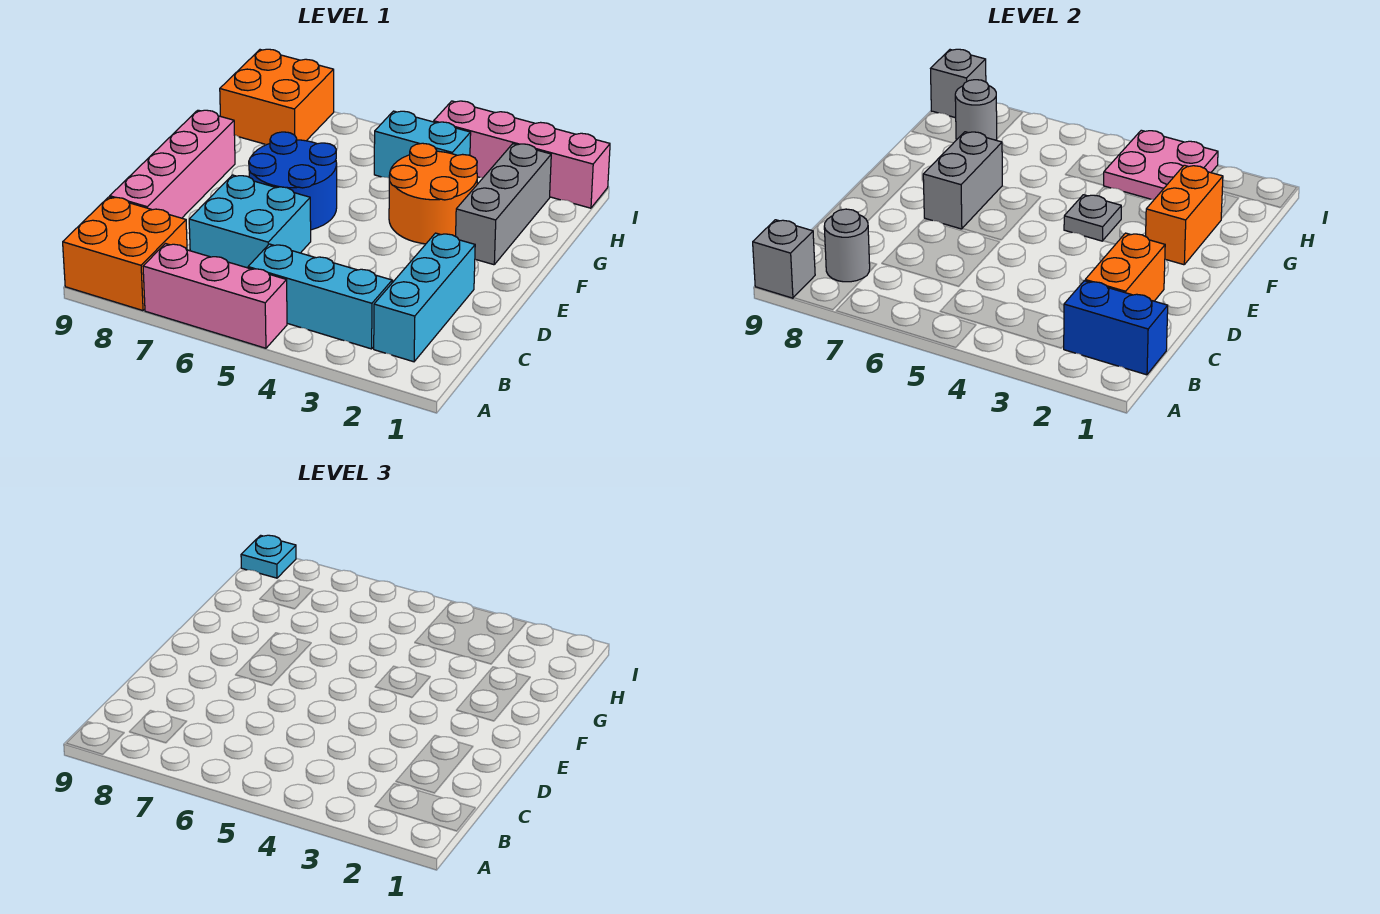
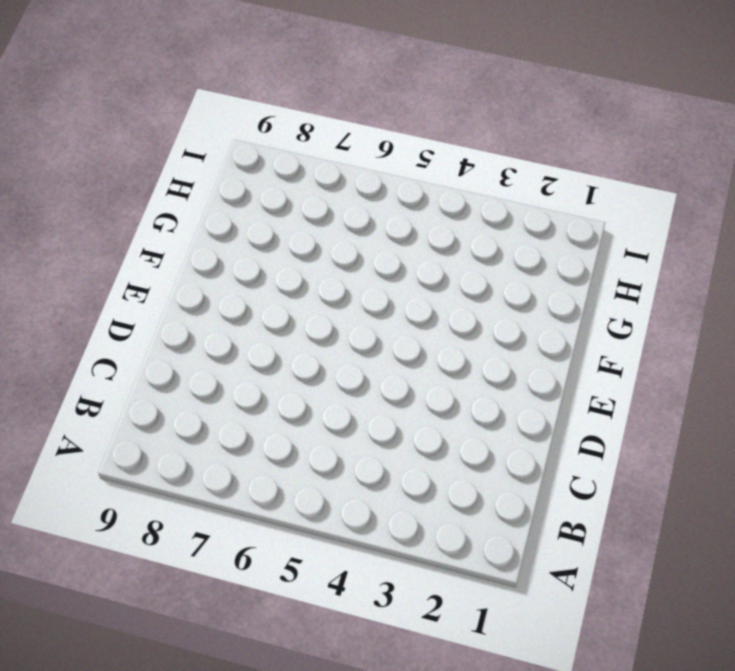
none -> pink 1x3 brick [143,244,287,348]
none -> orange 2x2 brick [63,197,187,311]
none -> cyan 1x3 brick [374,233,475,362]

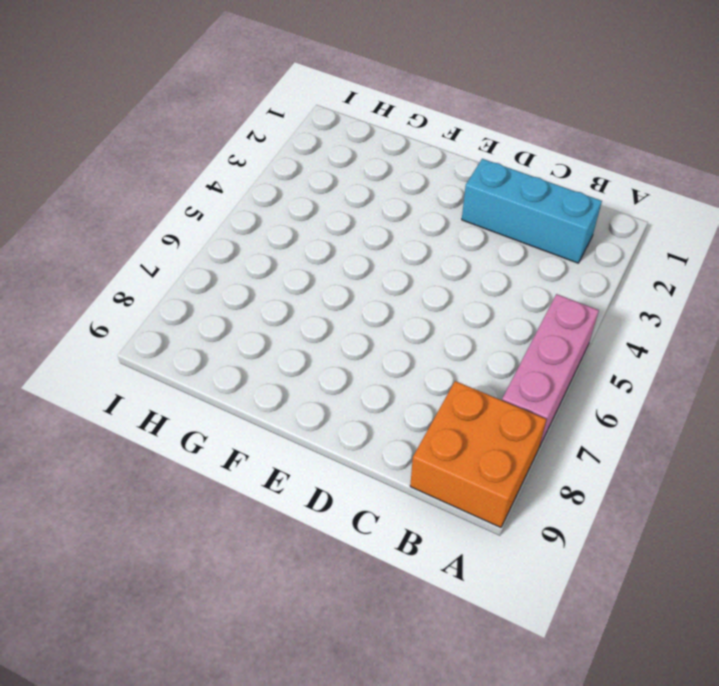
none -> cyan 1x3 brick [248,244,392,349]
none -> cyan 2x2 brick [189,175,311,268]
none -> pink 1x4 brick [110,110,235,218]

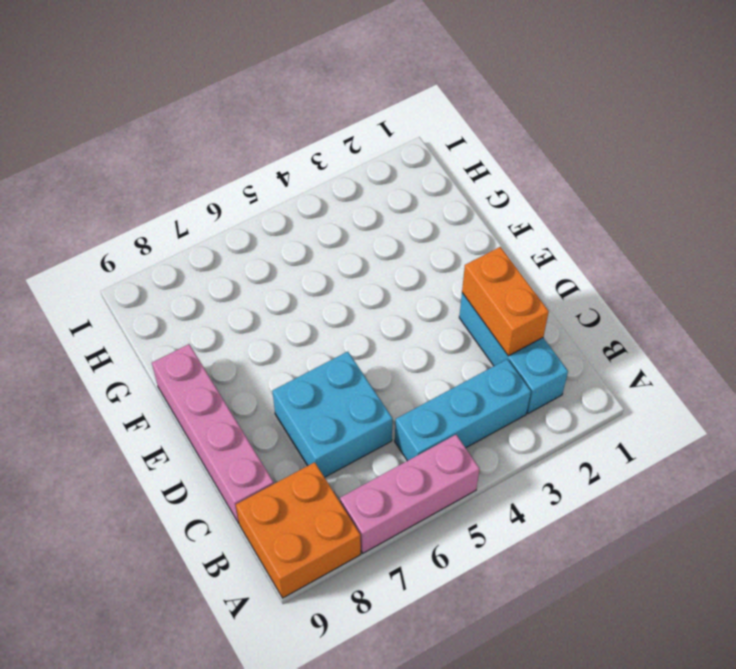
none -> blue 2x2 round brick [249,132,337,230]
none -> grey 1x3 brick [456,144,551,265]
none -> orange 2x2 round brick [389,143,477,244]

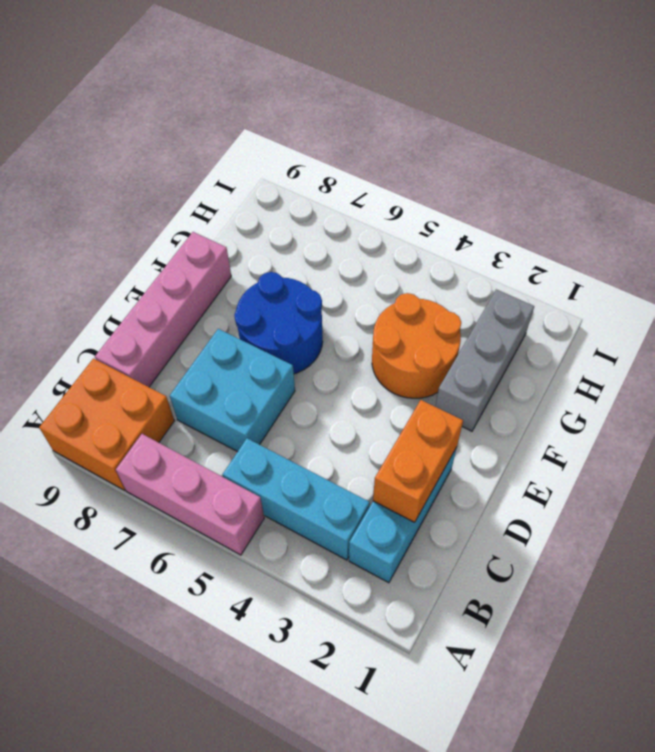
none -> cyan 1x2 brick [374,111,471,178]
none -> orange 2x2 brick [220,49,334,144]
none -> pink 1x4 brick [434,101,610,208]

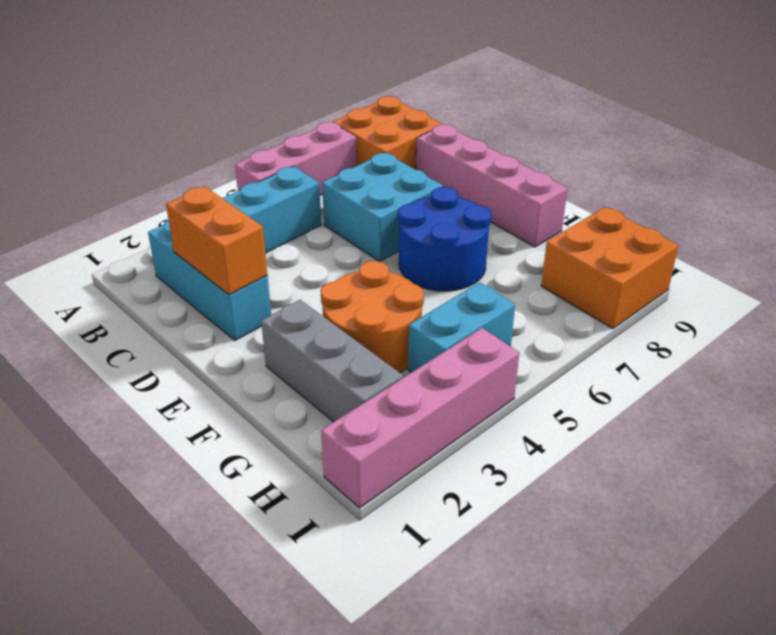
none -> grey 1x1 brick [753,220,815,298]
none -> blue 1x2 brick [1064,281,1168,375]
none -> grey 1x1 round brick [824,209,870,282]

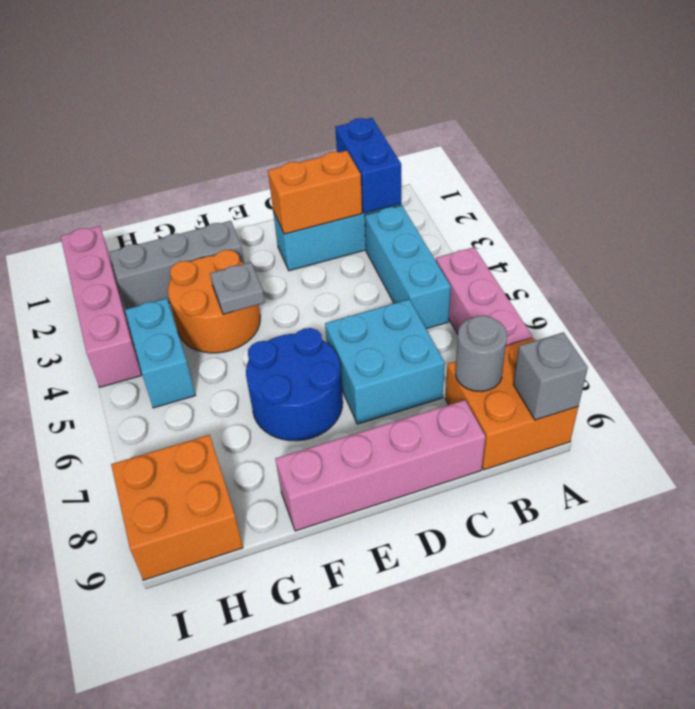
none -> grey 1x2 brick [923,132,1002,229]
none -> orange 1x2 brick [1146,165,1223,265]
none -> pink 2x2 plate [1104,130,1218,199]

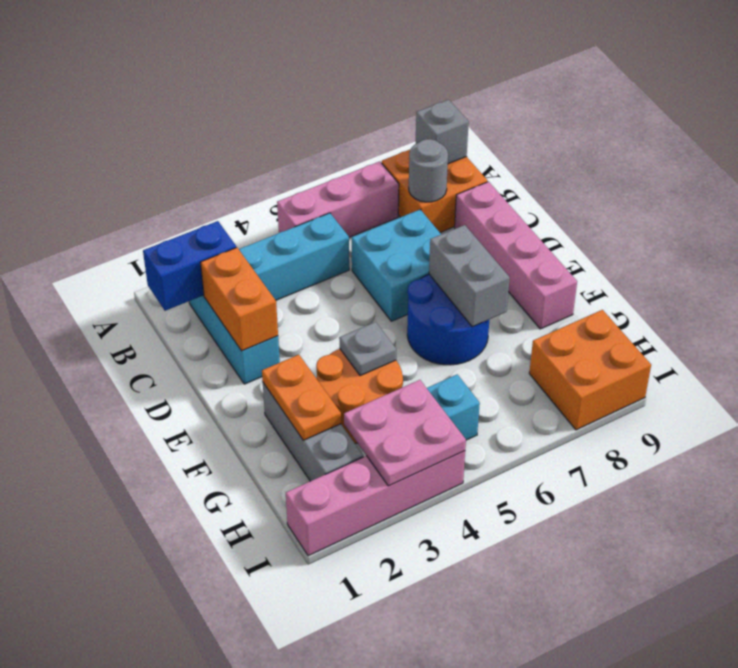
orange 1x2 plate [262,355,341,440] -> orange 1x2 brick [1146,165,1223,265]
none -> grey 1x1 round brick [955,80,997,140]
none -> grey 1x1 brick [931,49,986,118]
none -> cyan 1x1 plate [241,535,296,578]

